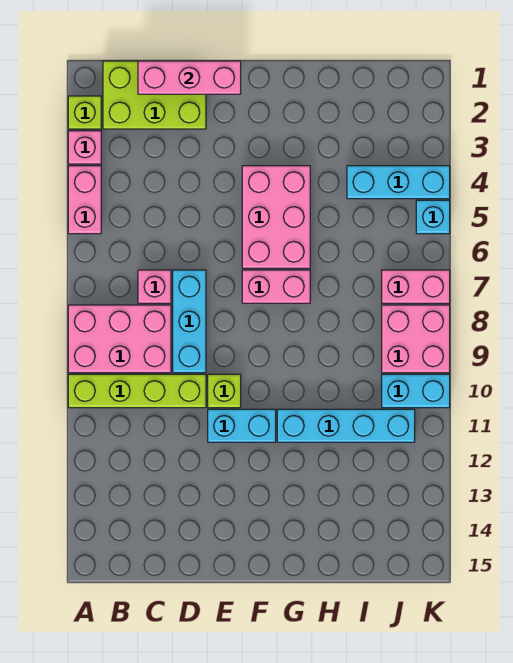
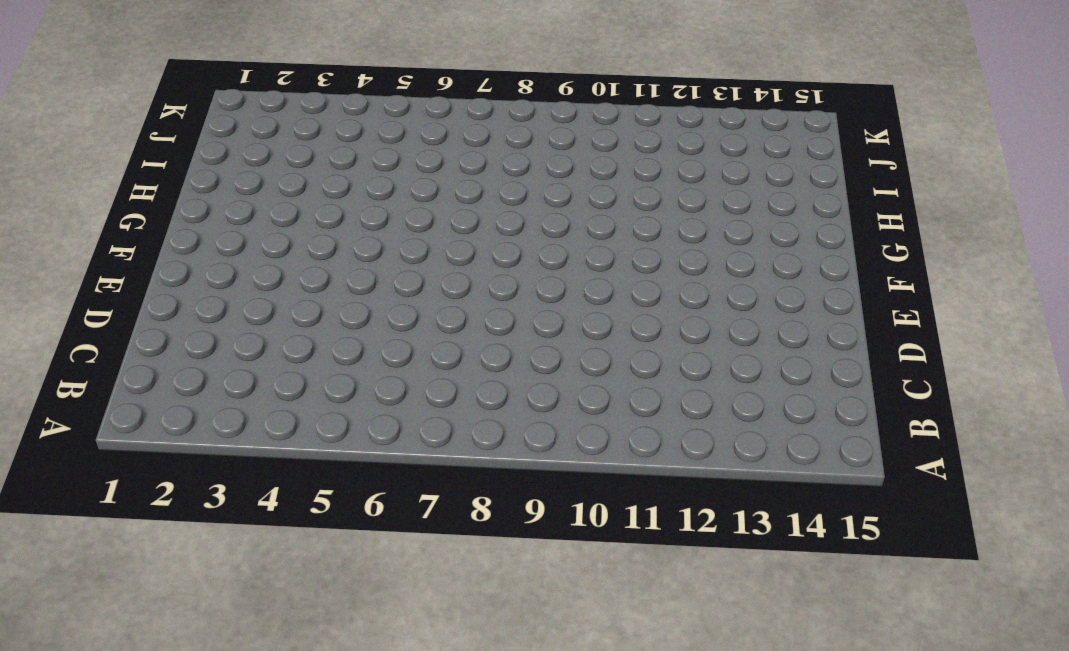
none -> lime 1x1 brick [68,96,101,129]
none -> pink 1x1 brick [68,131,101,164]
none -> pink 1x2 brick [68,166,101,234]

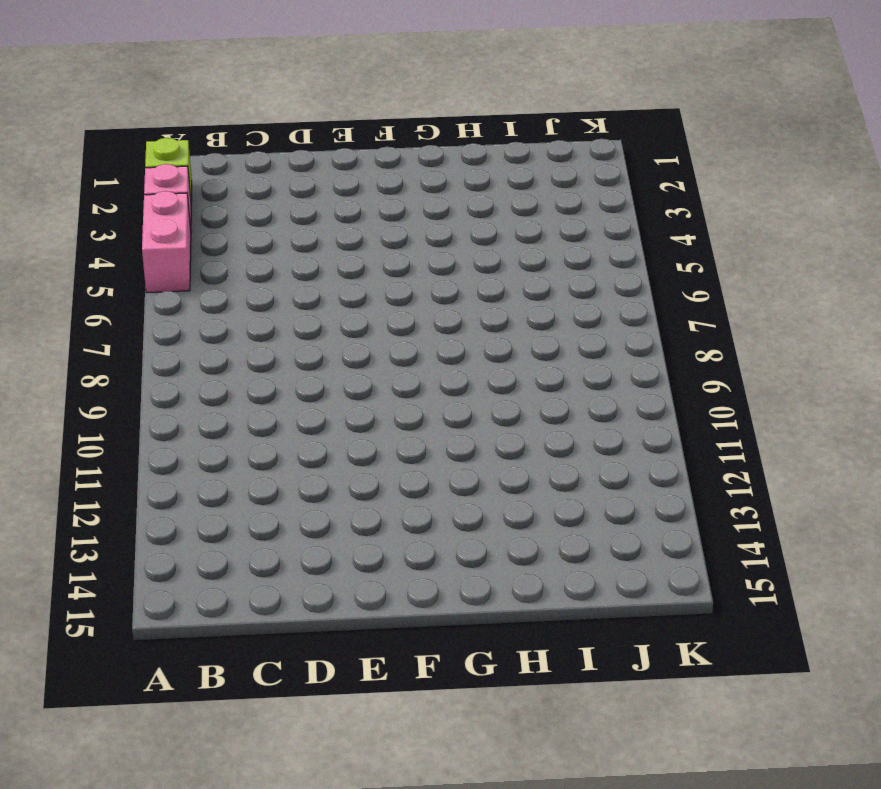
none -> pink 2x3 brick [68,305,171,373]
none -> lime 1x4 brick [68,374,206,408]
none -> lime 2x3 brick [103,61,206,129]

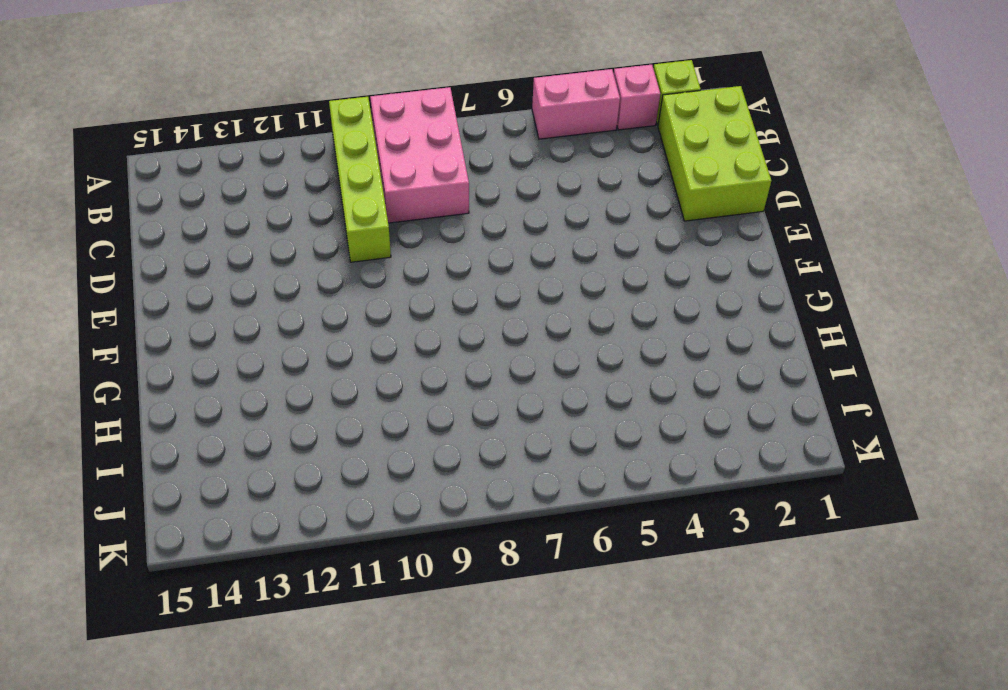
none -> pink 1x1 brick [138,270,171,303]
none -> cyan 1x3 brick [173,270,206,373]
none -> lime 1x1 brick [208,374,241,408]

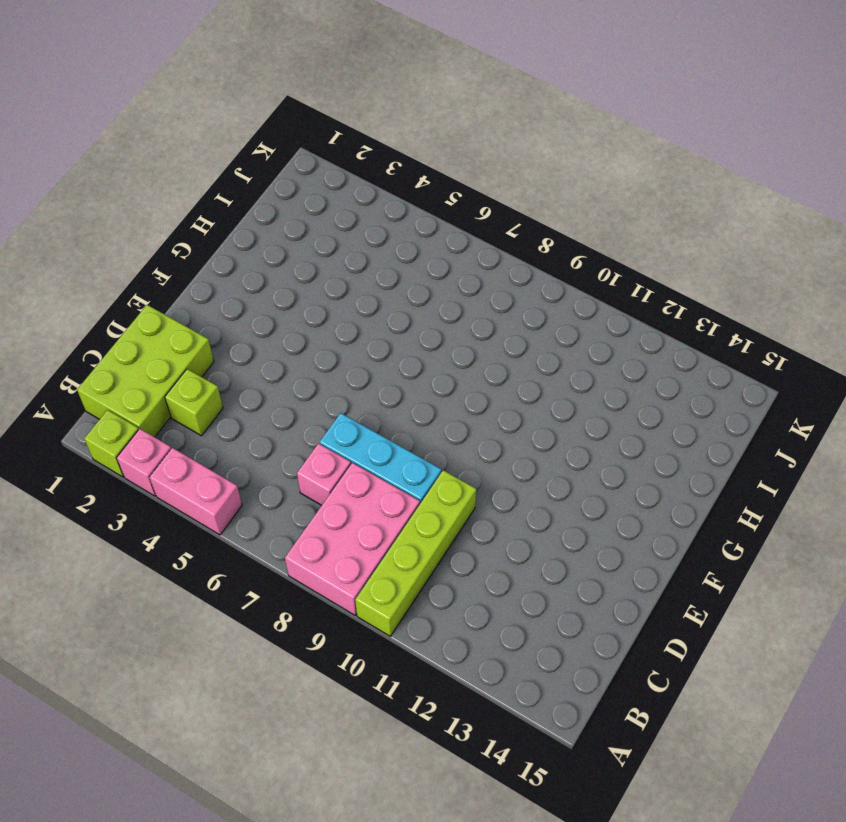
lime 1x1 brick [165,369,223,436] -> lime 1x1 brick moved to [208,374,241,408]
none -> cyan 1x2 brick [208,409,276,442]
none -> pink 2x3 brick [242,166,310,268]
none -> pink 1x2 brick [242,270,310,303]

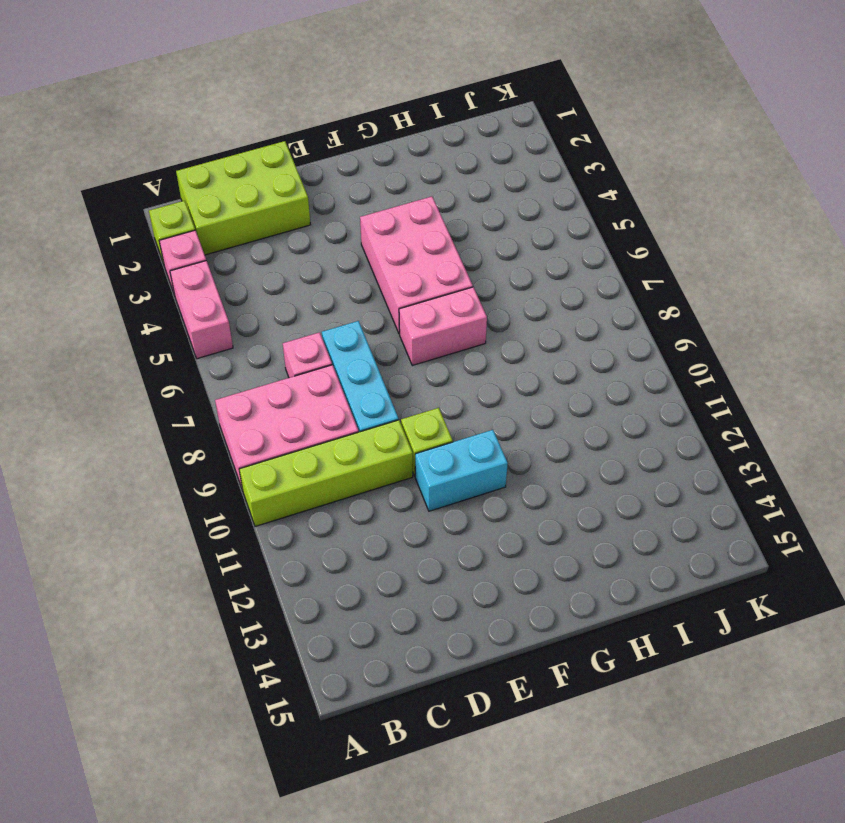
none -> cyan 1x4 brick [277,409,415,442]
none -> cyan 1x3 brick [347,166,450,199]
none -> pink 1x2 brick [382,270,450,303]

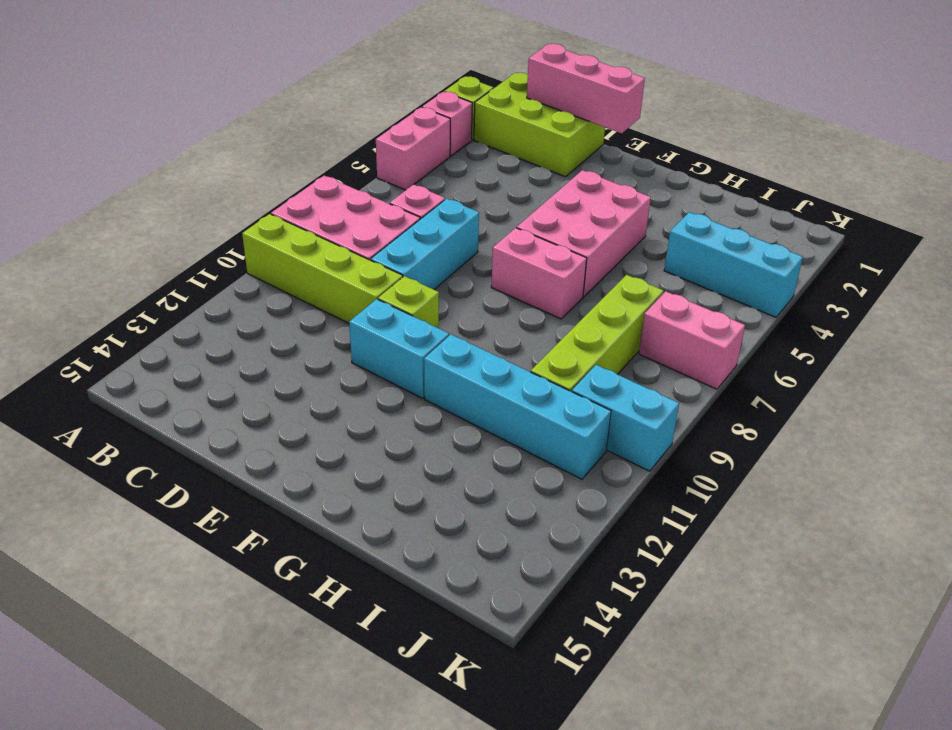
lime 1x4 brick [531,275,664,392] -> none
none -> pink 2x2 brick [382,305,450,373]
none -> cyan 1x1 brick [416,200,450,234]

